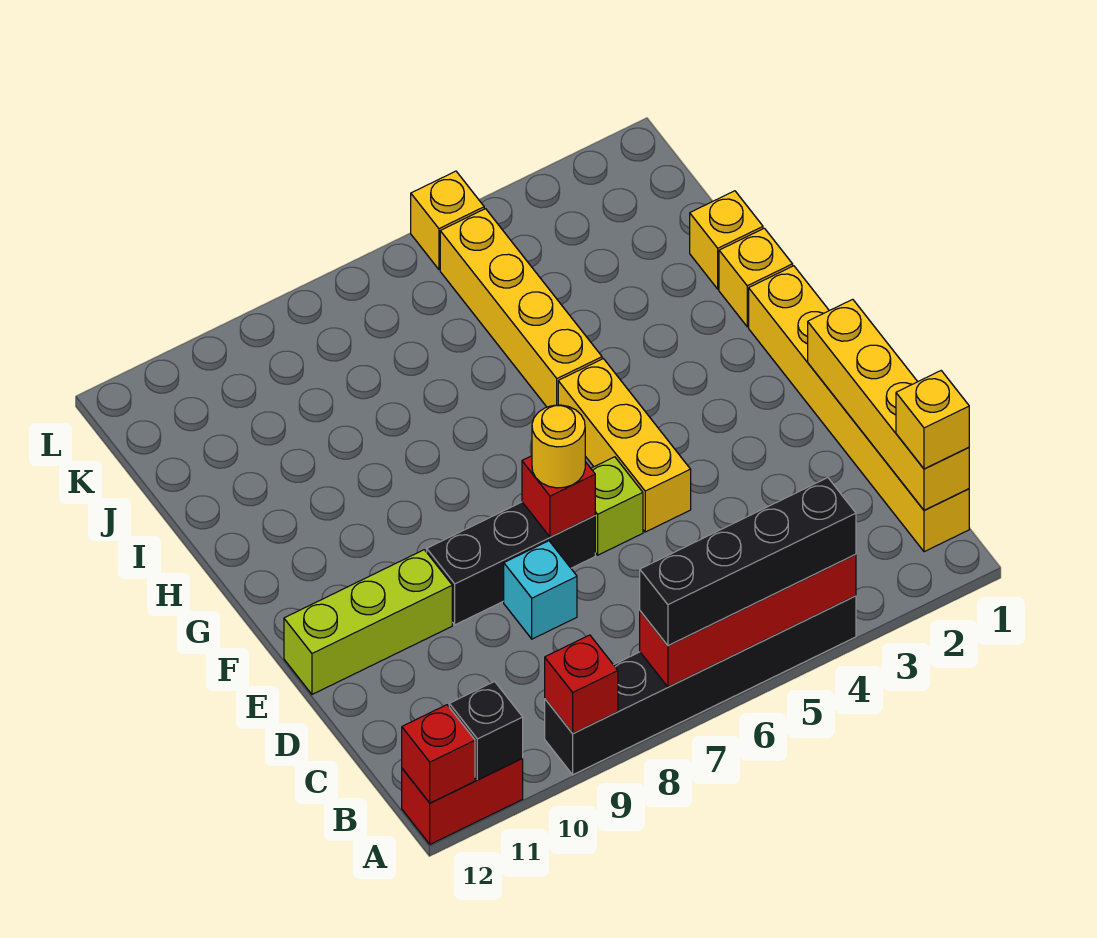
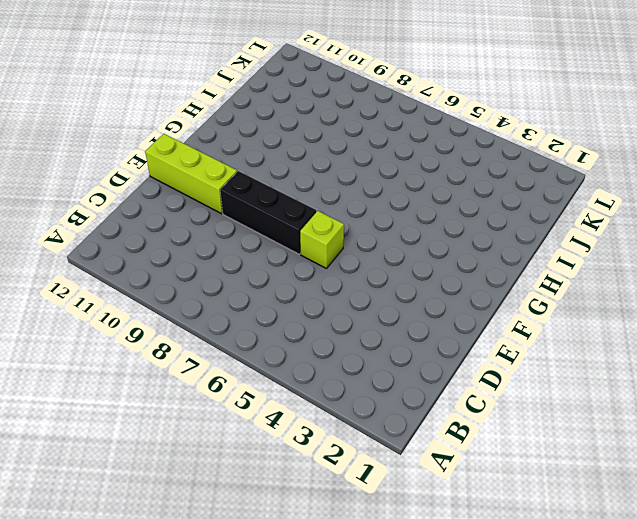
none -> black 1x6 brick [545,596,856,775]
none -> red 1x2 brick [402,758,523,844]
none -> yellow 1x6 brick [749,266,969,552]

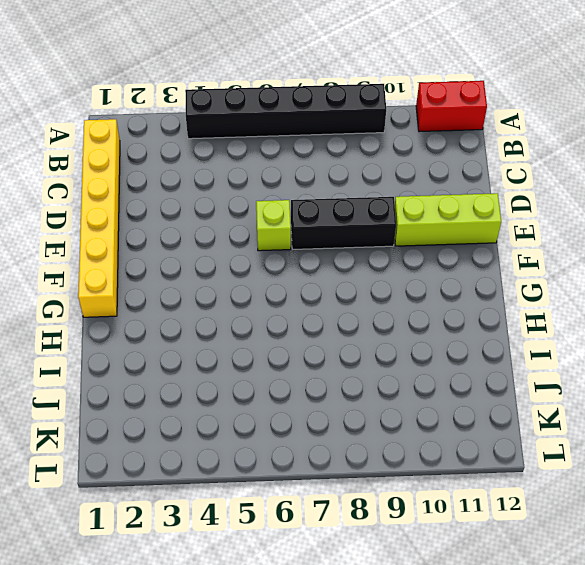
none -> cyan 1x1 brick [504,541,577,639]
none -> yellow 1x3 brick [558,359,691,532]
none -> yellow 1x1 brick [719,228,793,327]

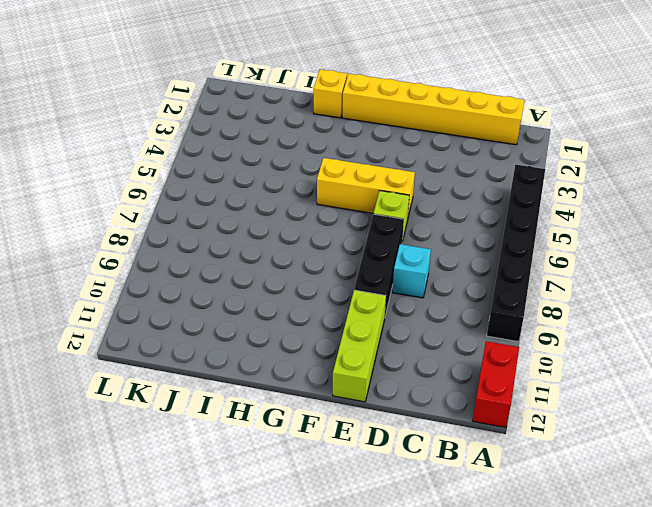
none -> yellow 1x4 brick [440,209,602,407]
none -> yellow 1x1 brick [690,191,763,289]
none -> yellow 1x1 brick [411,171,484,269]

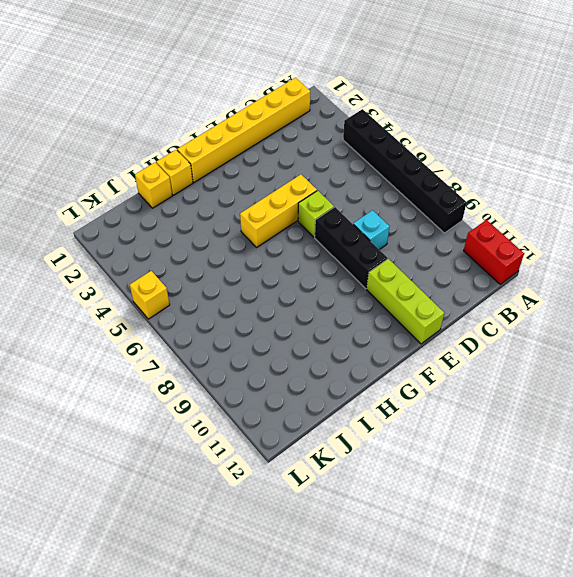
none -> yellow 1x4 brick [440,209,602,407]
none -> red 1x4 brick [640,555,856,687]
none -> red 1x1 brick [545,635,618,733]

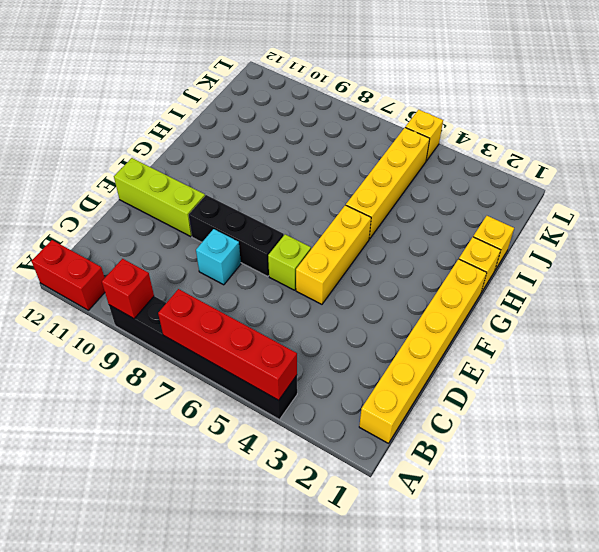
none -> black 1x1 brick [449,681,523,780]
none -> red 1x1 brick [402,705,475,803]
none -> yellow 1x4 brick [808,299,969,510]

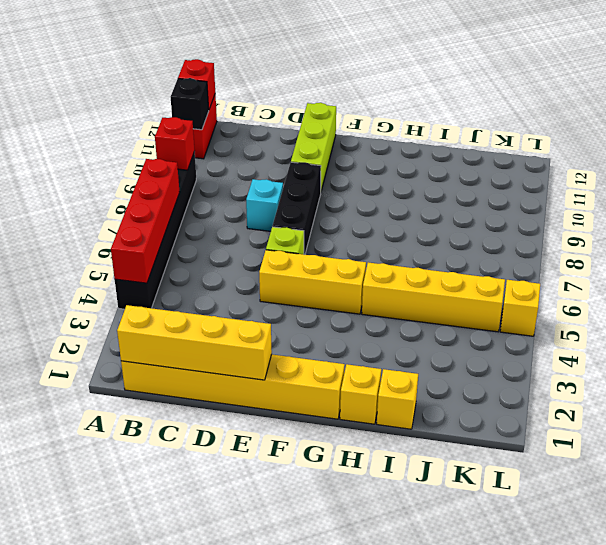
none -> red 1x1 brick [522,456,595,537]
none -> black 1x4 brick [640,477,856,646]
none -> yellow 1x1 brick [896,371,969,469]

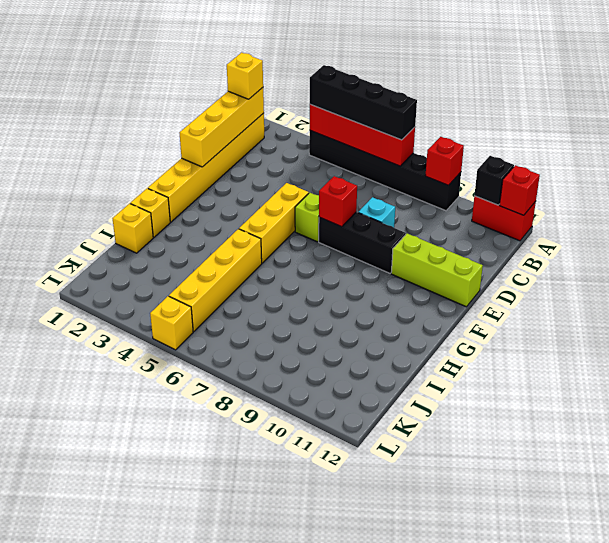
none -> yellow 1x1 round brick [532,405,585,488]

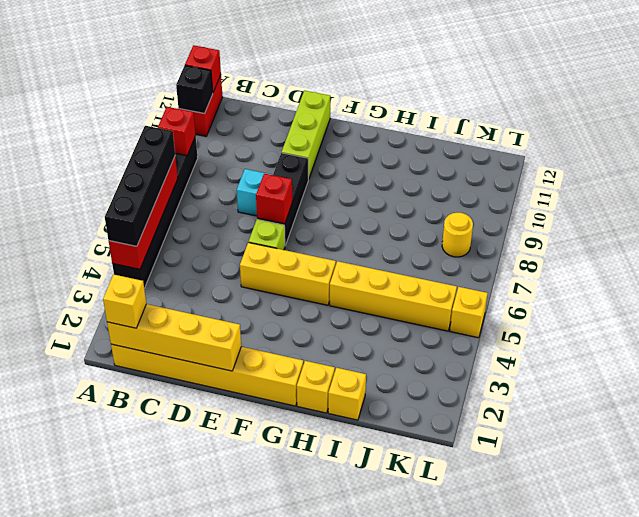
yellow 1x1 round brick [442,213,473,257] -> yellow 1x1 round brick moved to [532,405,585,488]

